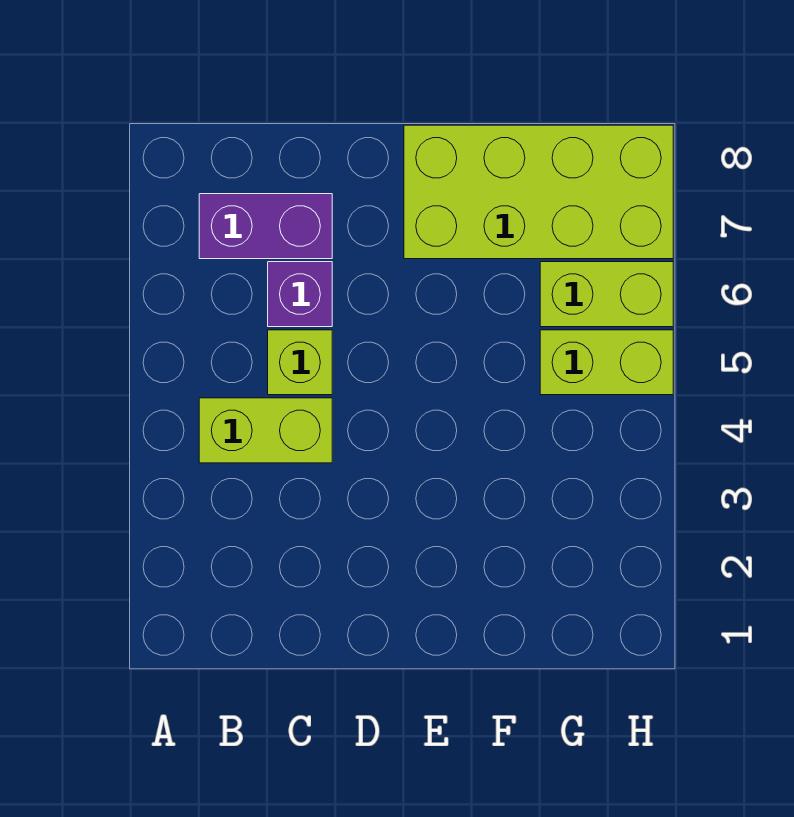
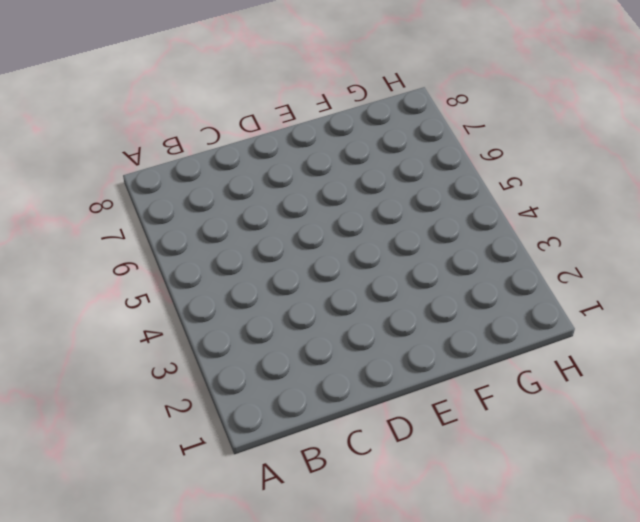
none -> lime 1x2 brick [199,398,332,463]
none -> purple 1x2 brick [199,194,332,259]

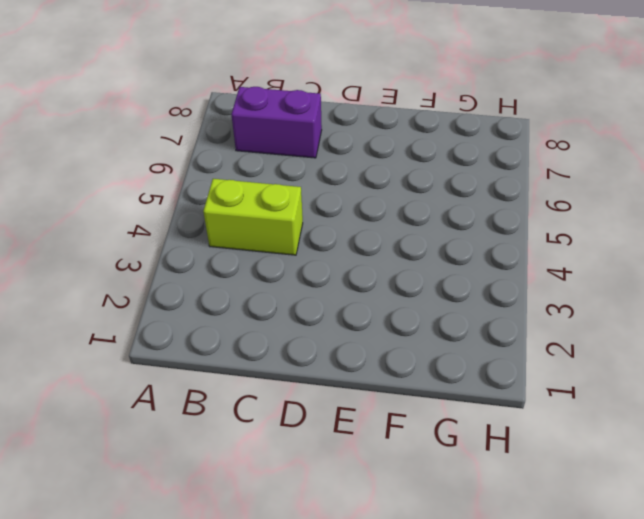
none -> lime 1x1 brick [268,330,332,395]
none -> purple 1x1 brick [268,262,332,327]

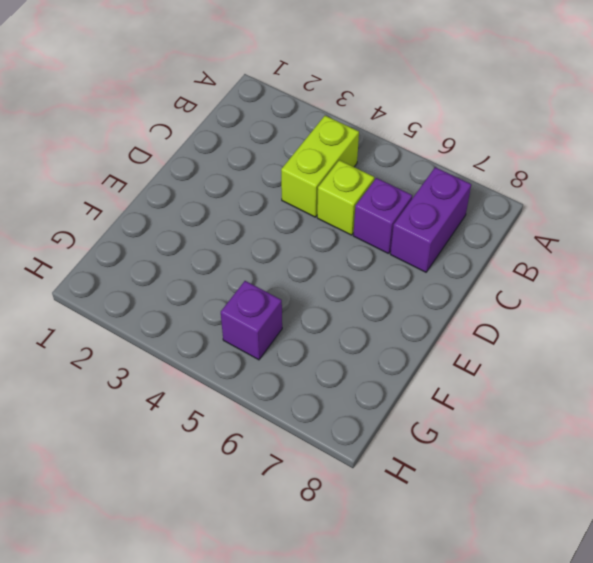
purple 1x1 brick [221,281,282,360] -> lime 1x2 brick [540,330,673,395]
none -> lime 2x4 brick [404,125,673,259]
none -> lime 1x2 brick [540,262,673,327]

